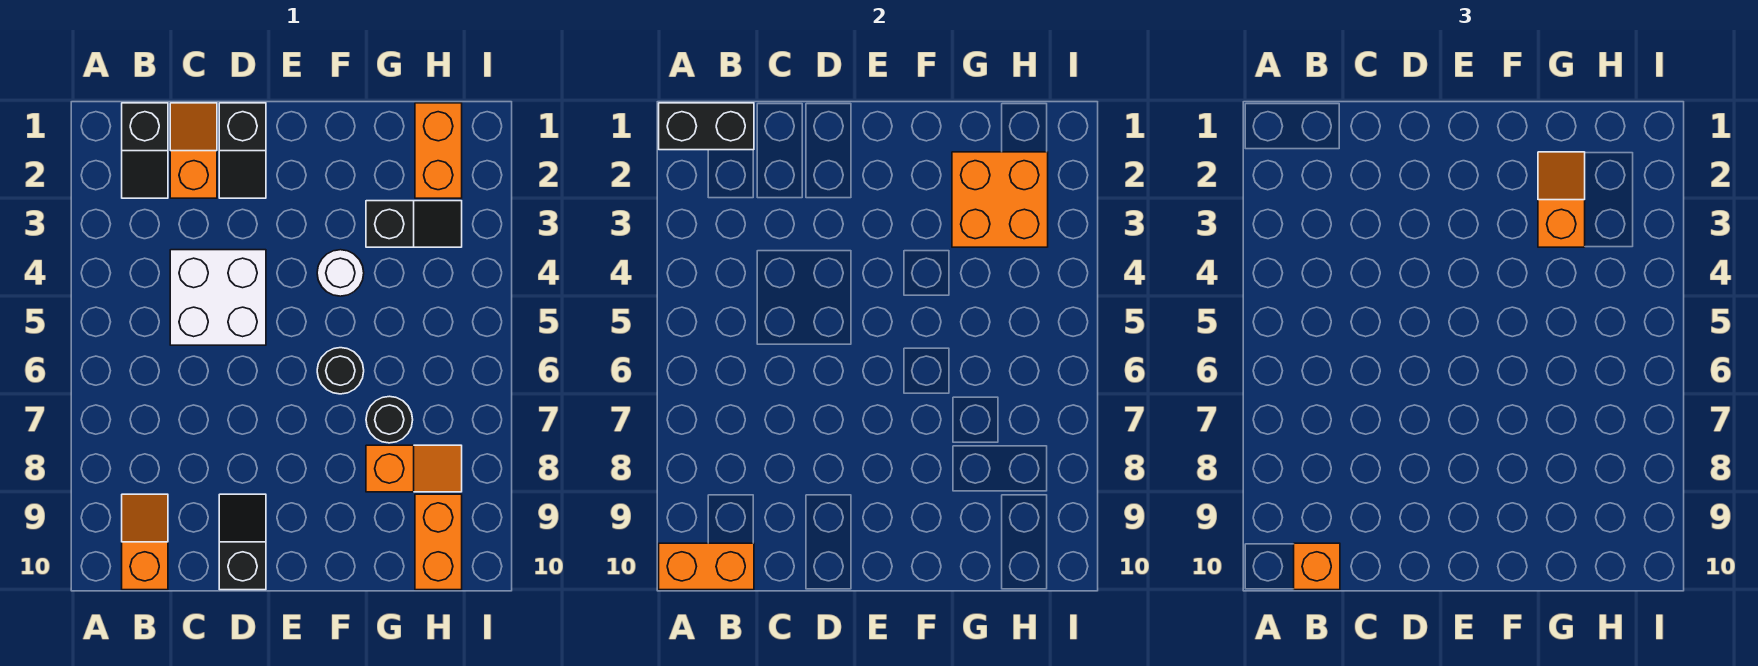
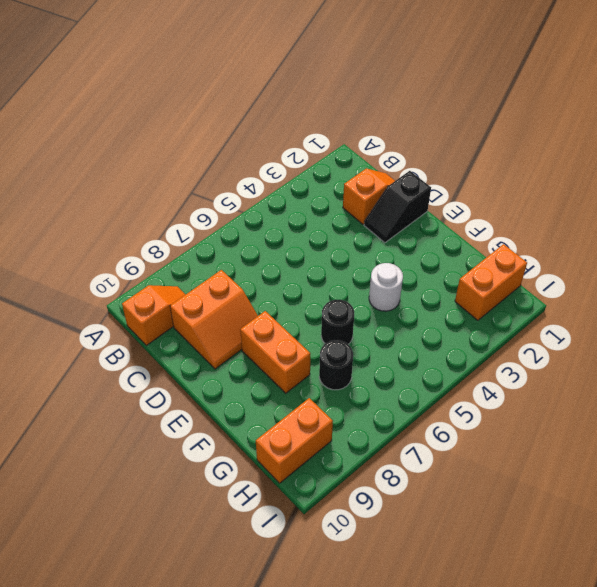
orange 2x2 slope [170,270,258,369] -> black 1x2 slope [219,494,266,590]
orange 1x2 brick [240,311,310,393] -> orange 1x2 brick moved to [659,543,754,590]
none -> black 1x2 slope [122,103,168,198]
none -> white 2x2 brick [170,250,266,345]
none -> black 1x2 slope [366,201,462,247]

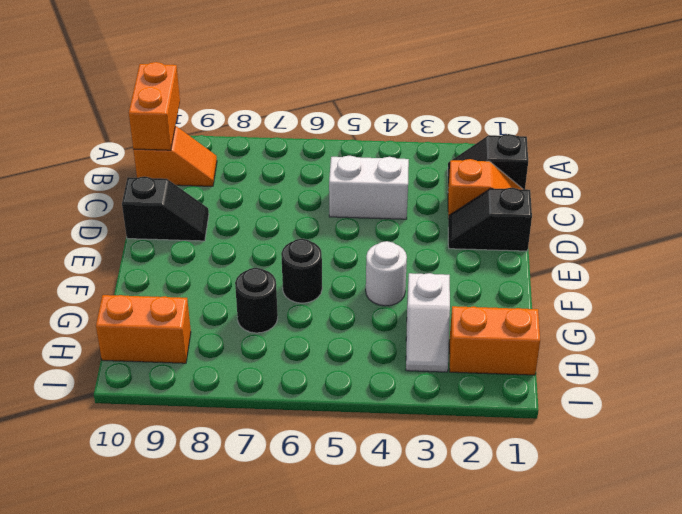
white 1x2 brick [329,156,409,219] -> white 2x2 brick [170,250,266,345]
white 1x2 slope [406,273,450,372] -> black 1x2 slope [366,201,462,247]
none -> orange 1x2 slope [366,445,462,492]
none -> black 1x2 brick [659,103,754,150]
none -> orange 2x2 brick [952,152,1048,247]

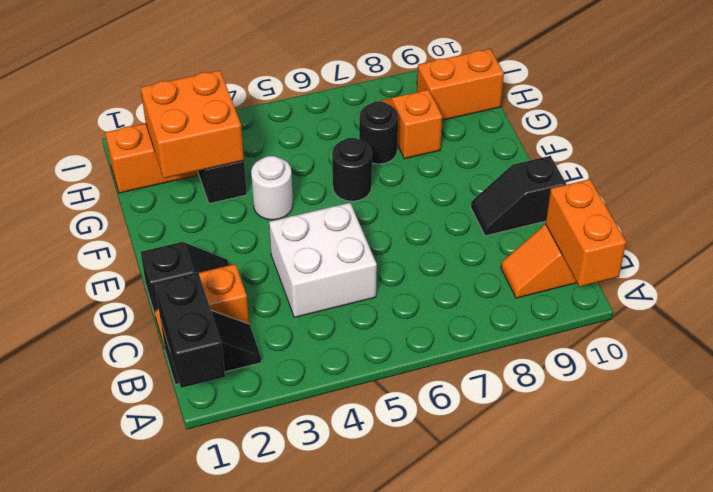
none -> orange 1x1 brick [1294,543,1340,590]
none -> orange 1x2 slope [1538,152,1585,247]

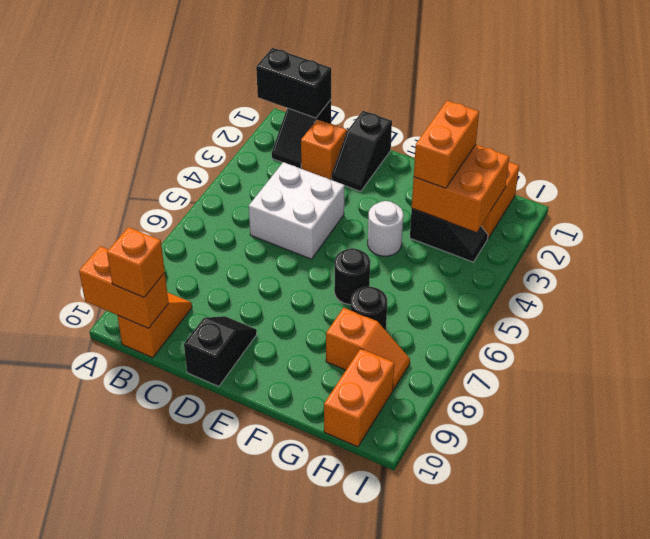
orange 1x2 brick [414,101,479,188] -> orange 1x2 slope [1538,152,1585,247]

